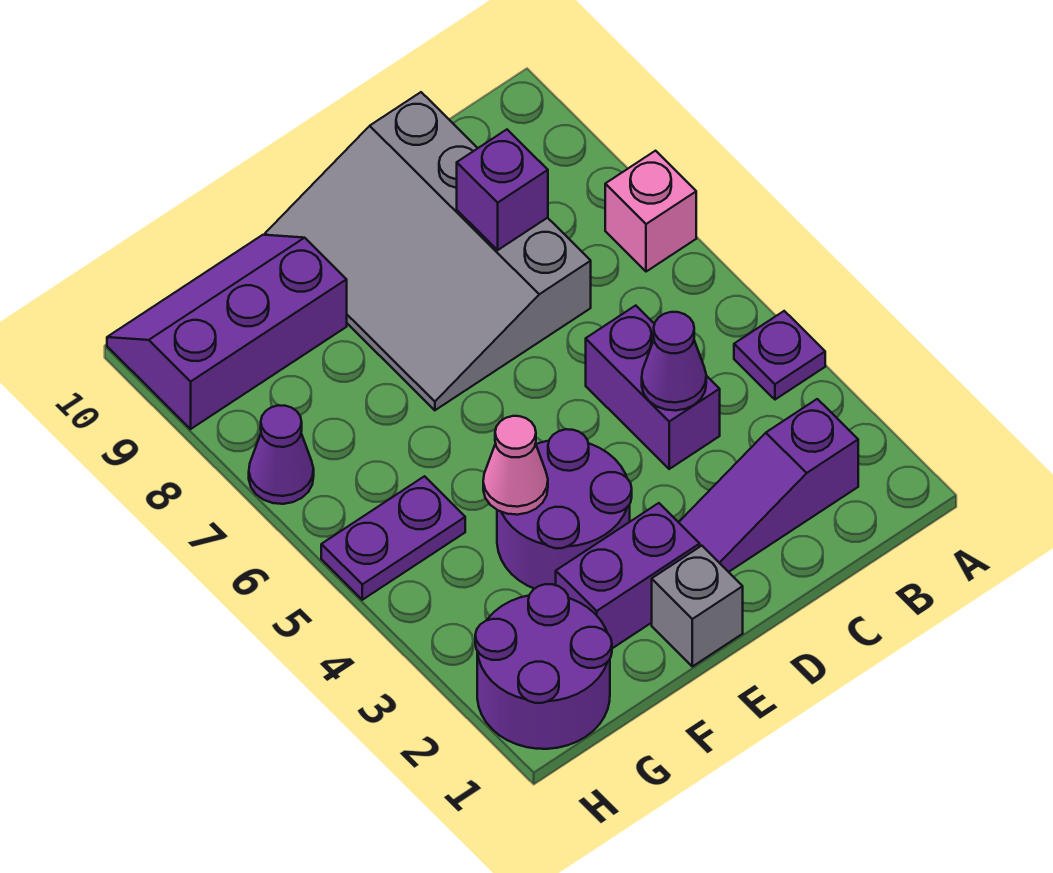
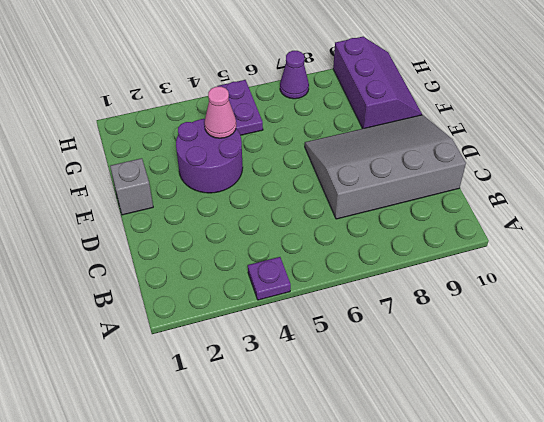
none -> pink 1x1 brick [605,151,696,272]
none -> purple 1x3 slope [679,399,858,572]
none -> purple 1x2 brick [586,306,720,469]

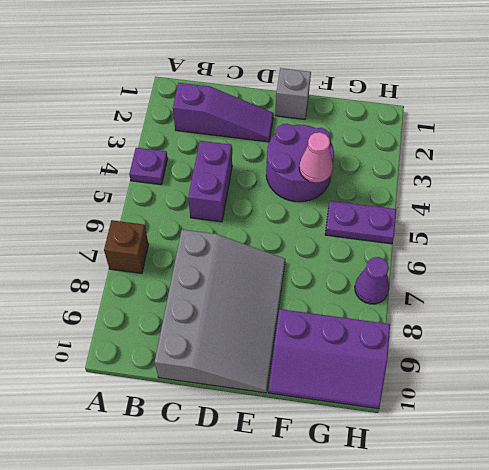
brown 1x1 brick [104,220,149,273] -> pink 1x1 brick [605,151,696,272]
none -> purple 1x2 brick [556,503,700,648]
none -> purple 2x2 round brick [475,584,612,749]
none -> purple 1x1 cone [642,312,706,411]

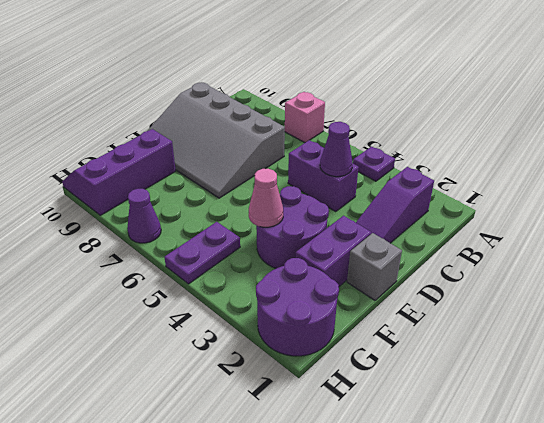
none -> purple 1x1 brick [457,130,548,250]

